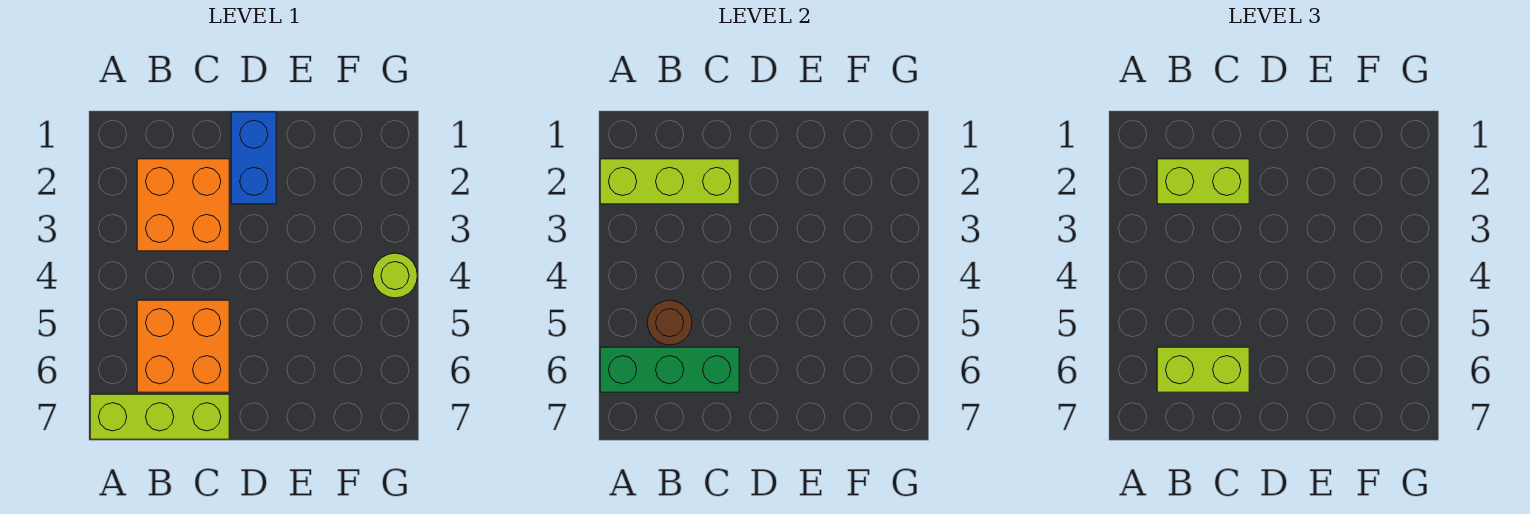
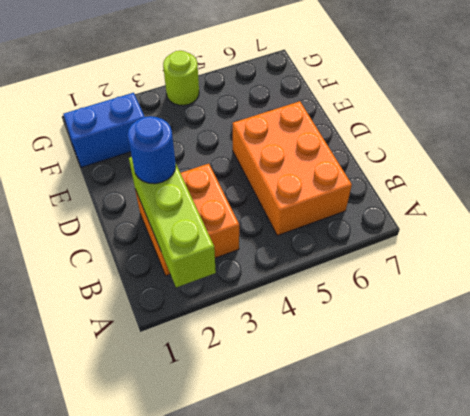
orange 2x3 brick [233,101,352,236] -> orange 2x2 brick [137,300,229,392]
blue 1x1 round brick [127,116,176,184] -> lime 1x2 brick [1157,159,1249,204]
blue 1x2 brick [63,93,145,167] -> blue 1x2 brick moved to [231,112,276,204]
none -> lime 1x3 brick [90,394,229,439]
none -> green 1x3 brick [600,347,739,392]

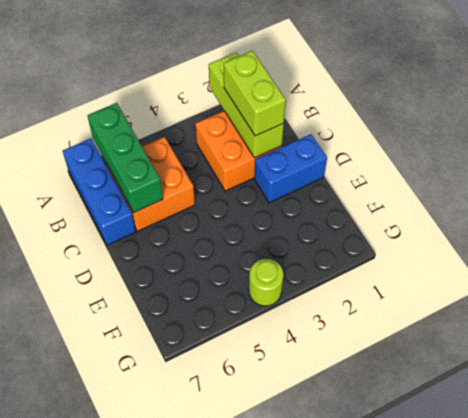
blue 1x3 brick [63,138,136,245] -> lime 1x3 brick [90,394,229,439]
none -> brown 1x1 round brick [647,300,692,345]
none -> lime 1x2 brick [1157,347,1249,392]

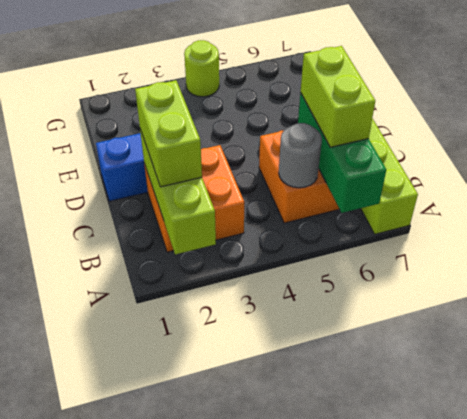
grey 1x1 round brick [279,123,322,188] -> brown 1x1 round brick [647,300,692,345]

